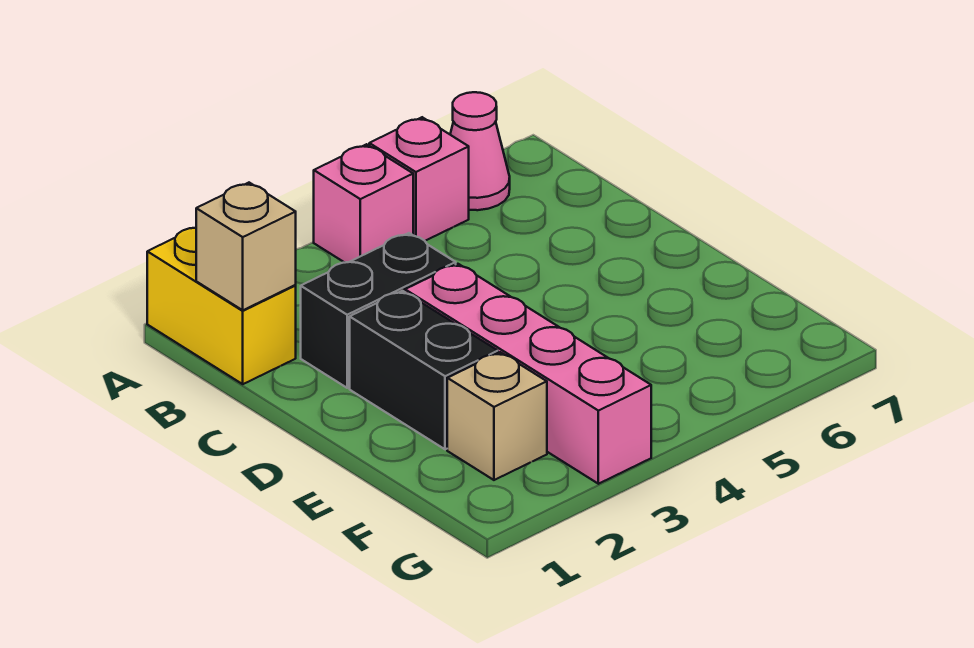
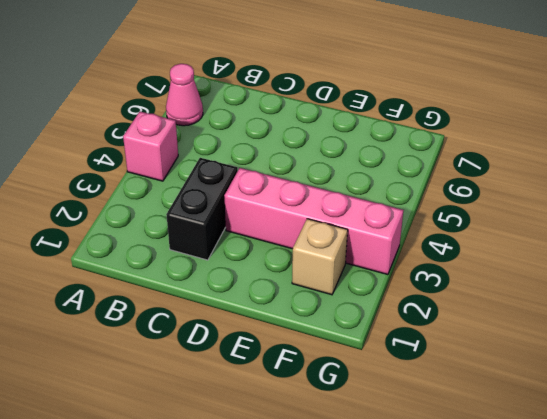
none -> yellow 1x2 brick [147,228,296,384]
none -> pink 1x1 brick [369,117,469,241]

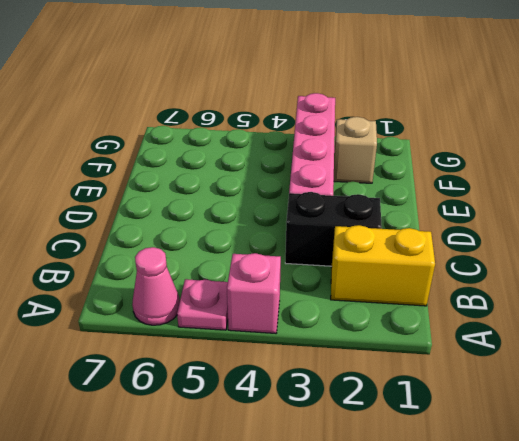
pink 1x1 plate [177,279,228,330] -> pink 1x1 brick [369,117,469,241]
yellow 1x2 brick [331,225,435,306] -> yellow 1x2 brick turned to [147,228,296,384]
none -> black 1x2 brick [350,291,498,449]
none -> tan 1x1 brick [196,183,296,310]

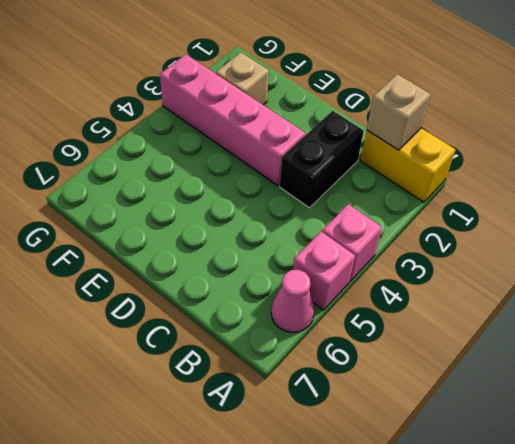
none -> black 1x2 brick [350,291,498,449]

